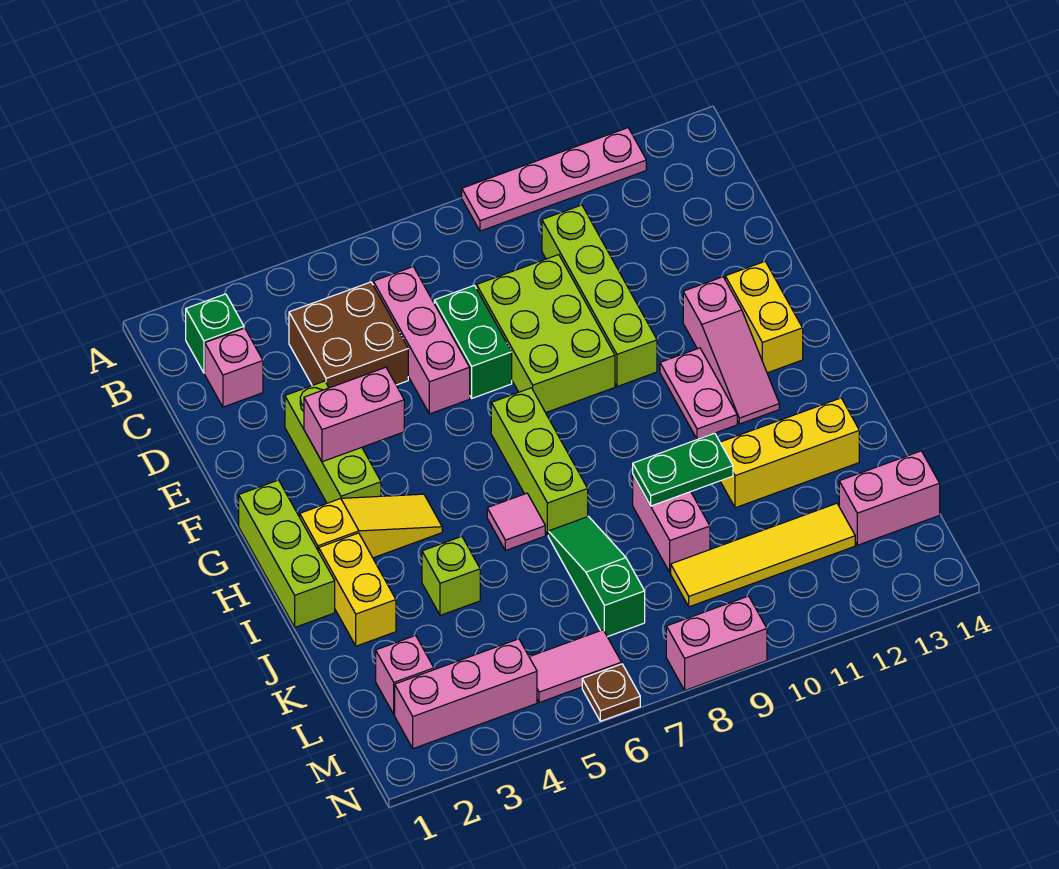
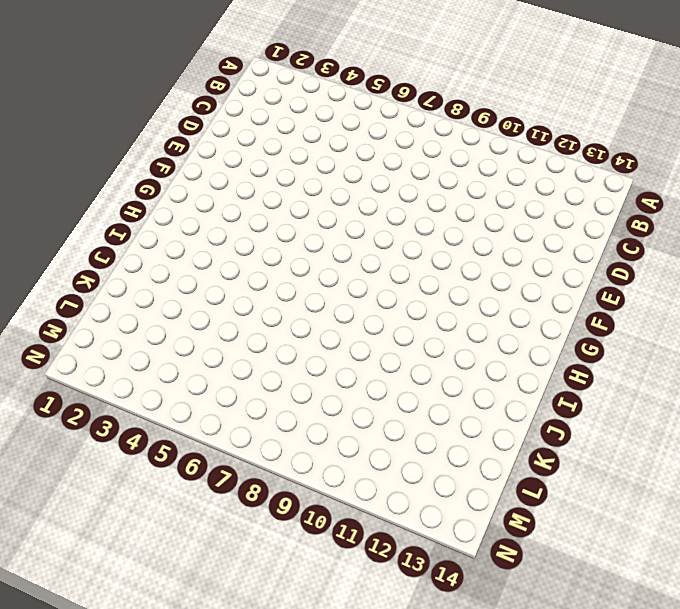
none -> pink 1x4 plate [462,128,646,231]
none -> green 1x1 brick [186,294,244,373]
none -> pink 1x1 brick [205,328,263,407]
none -> brown 2x2 brick [289,282,408,388]

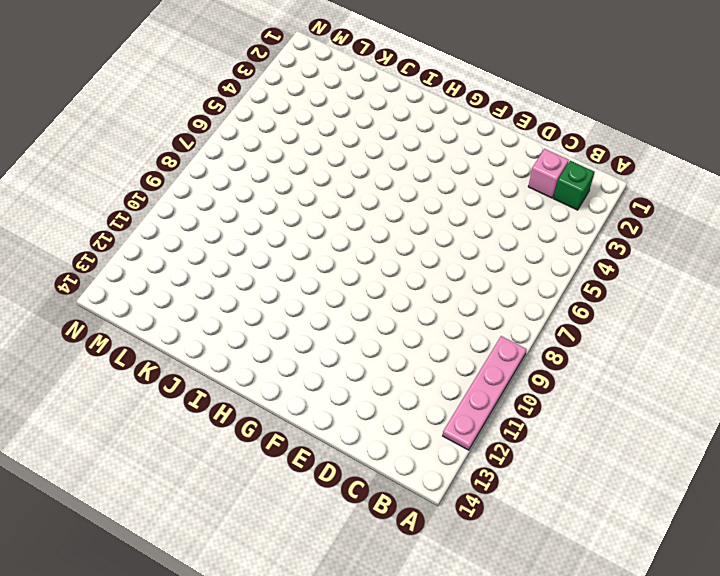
none -> brown 2x2 brick [289,282,408,388]
none -> pink 1x3 brick [373,267,470,414]
none -> lime 1x4 brick [542,205,657,387]
none -> green 1x2 brick [434,285,512,398]

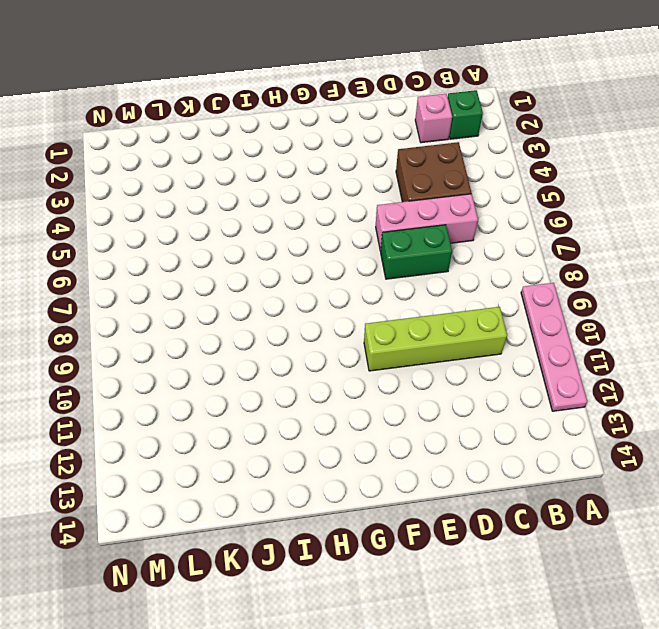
none -> lime 2x3 brick [477,255,615,413]
none -> lime 1x3 brick [285,381,381,503]
none -> pink 1x3 slope [683,277,779,424]
none -> yellow 1x2 brick [725,262,803,373]

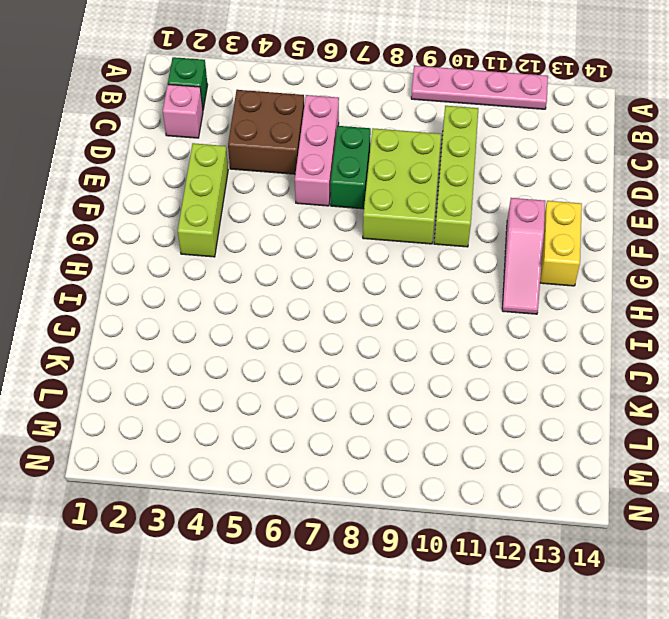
none -> lime 1x3 brick [239,480,335,627]
none -> lime 1x3 brick [491,388,588,535]
none -> pink 1x2 plate [660,348,737,439]
none -> yellow 1x3 slope [300,494,442,558]

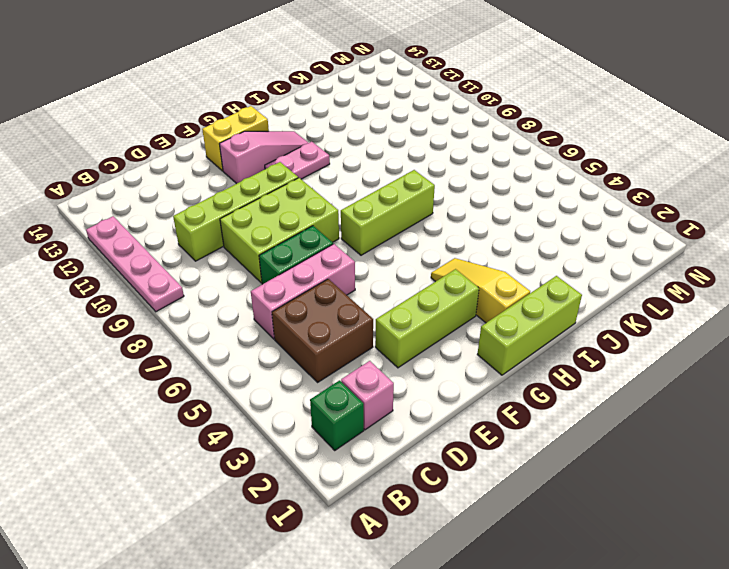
none -> yellow 1x2 brick [319,533,396,646]
none -> pink 1x1 tile [487,493,545,551]
none -> lime 1x1 brick [422,537,480,615]
none -> green 1x3 slope [548,516,645,637]

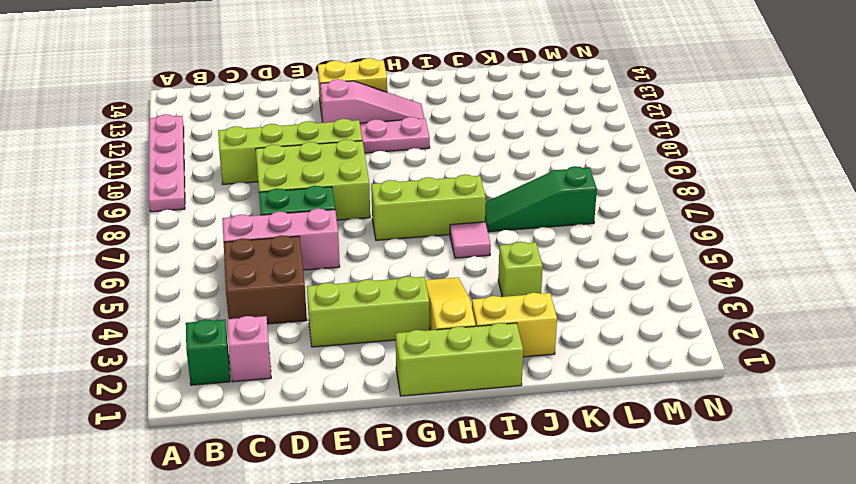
none -> pink 1x2 brick [633,475,710,573]
none -> yellow 1x3 brick [720,398,859,508]
none -> pink 1x1 brick [376,635,434,714]
none -> yellow 1x4 tile [671,503,855,607]

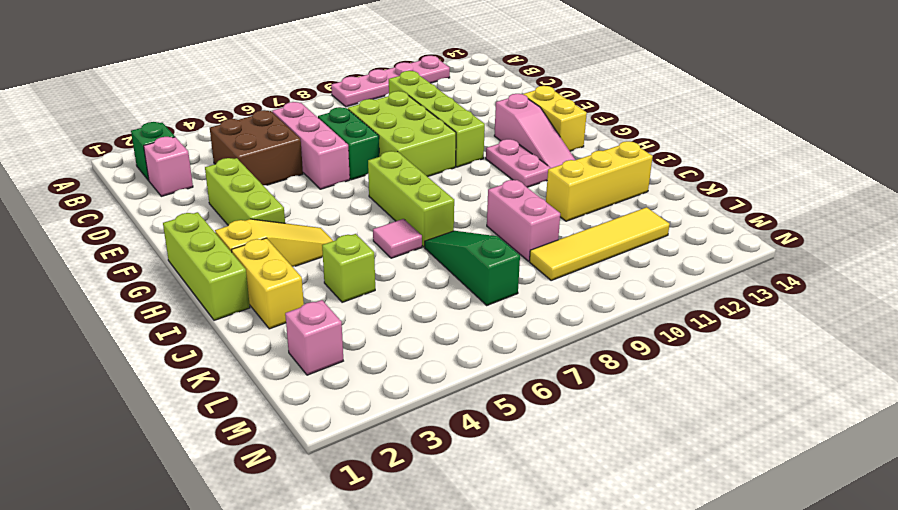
none -> pink 1x2 brick [839,451,940,545]
none -> pink 1x3 brick [395,639,537,749]
none -> pink 1x2 tile [529,630,621,703]
none -> brown 1x1 plate [582,664,640,721]

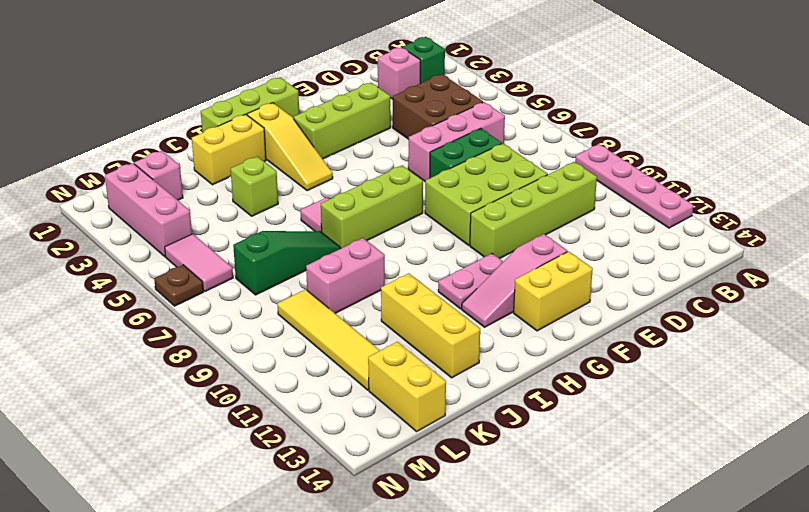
yellow 1x2 brick [368,342,446,432] -> pink 1x2 brick [839,451,940,545]
none -> pink 1x2 brick [666,596,767,690]
none -> pink 1x2 brick [304,367,404,462]
none -> green 1x2 plate [633,433,733,506]

